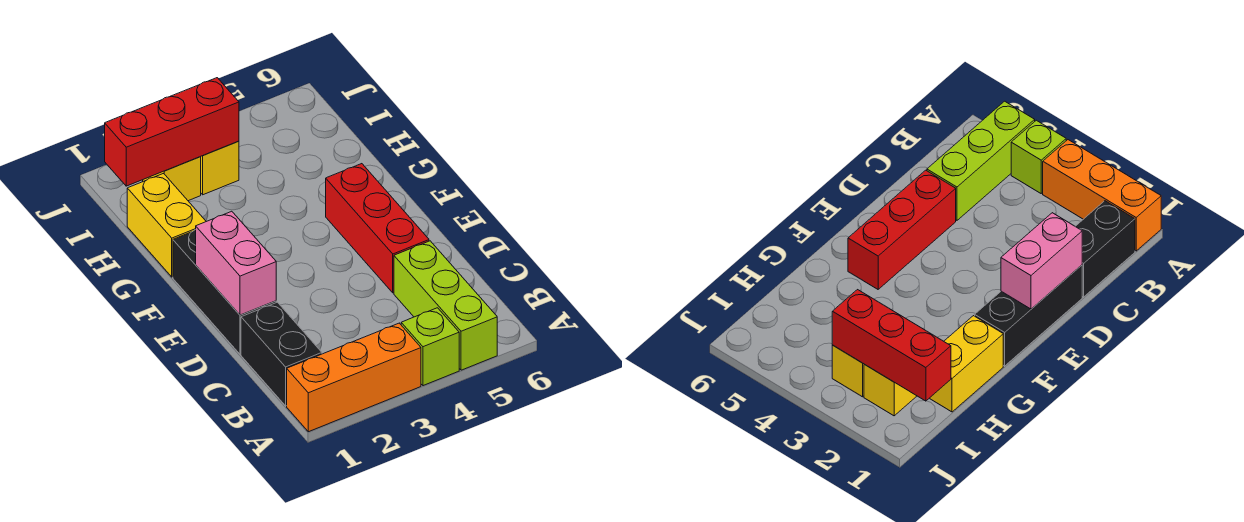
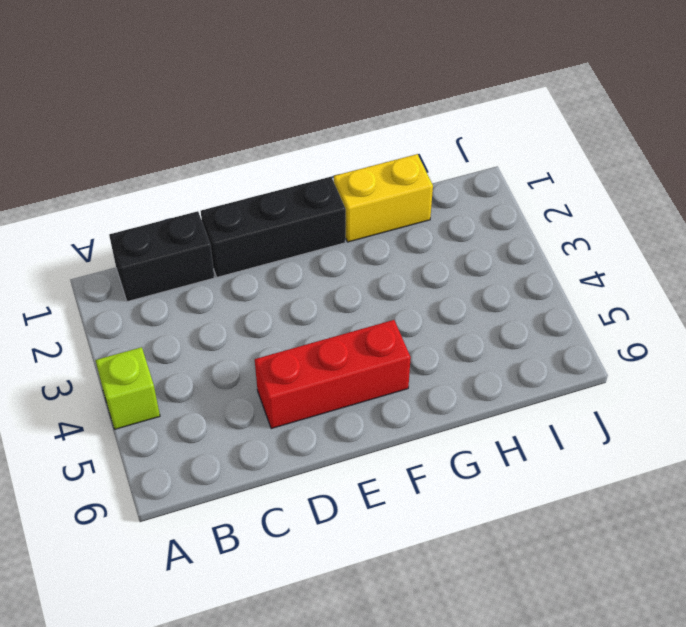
none -> orange 1x3 brick [287,323,421,432]
none -> lime 1x3 brick [394,241,497,370]

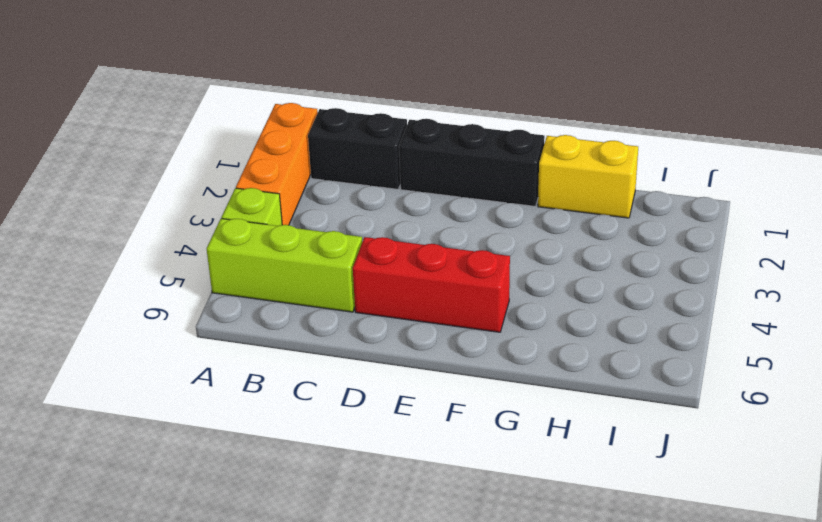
none -> yellow 1x1 brick [143,157,201,201]
none -> yellow 1x1 brick [201,141,239,195]

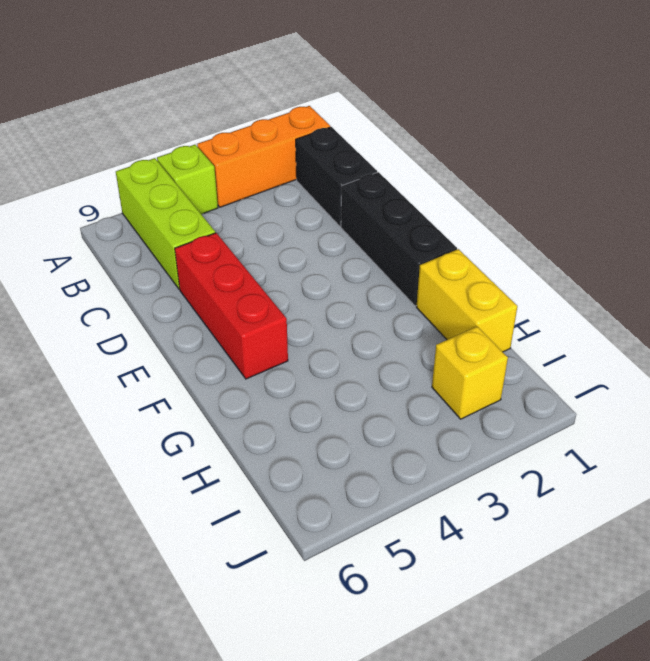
none -> yellow 1x1 brick [201,141,239,195]
none -> pink 1x2 brick [196,211,276,315]

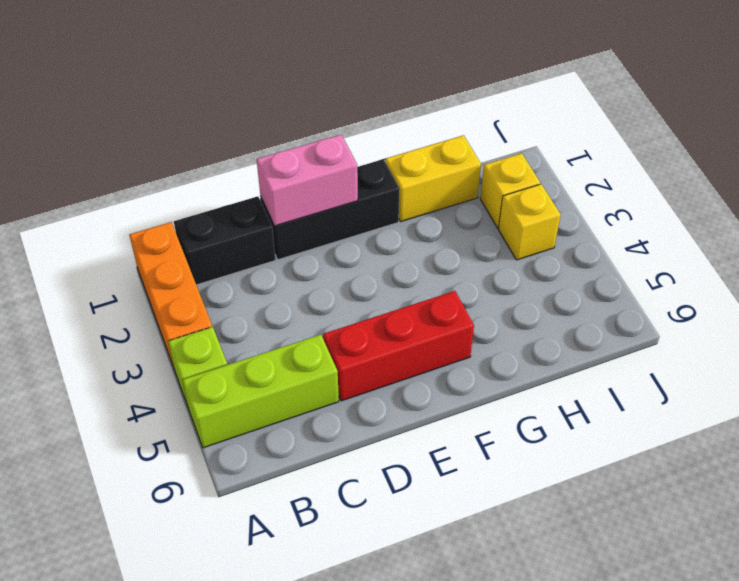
none -> red 1x3 brick [105,78,239,186]

